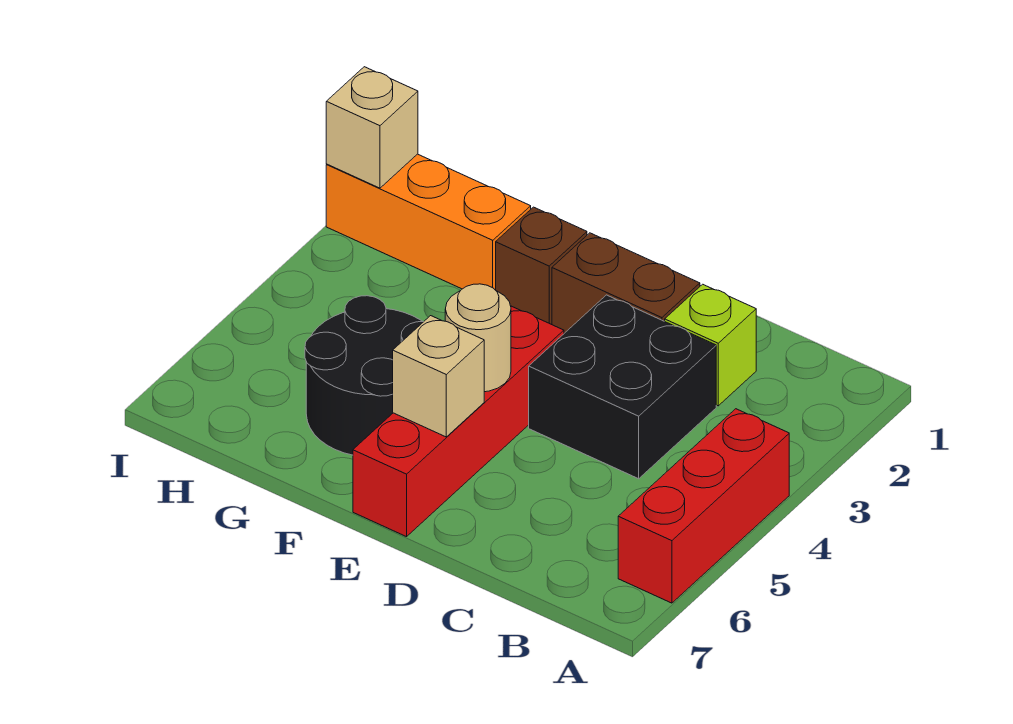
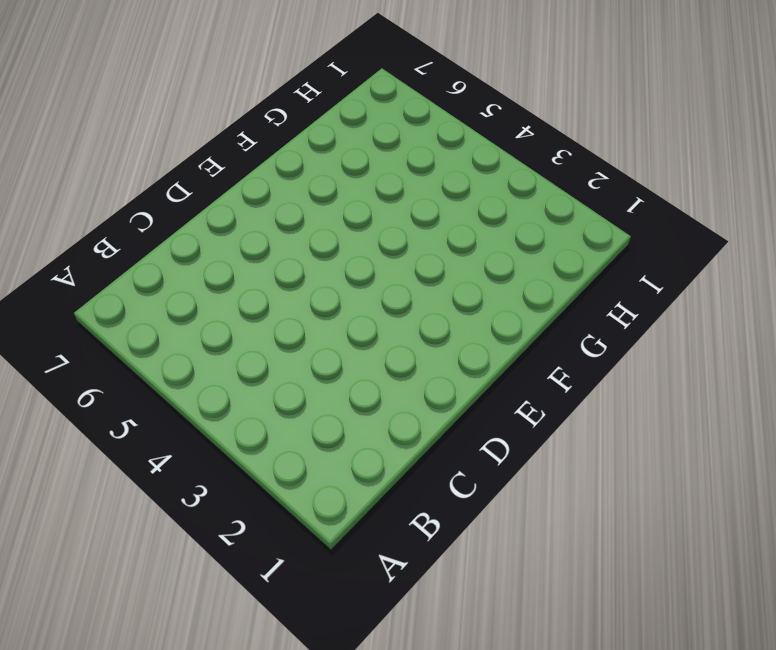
none -> red 1x3 brick [618,409,789,603]
none -> lime 1x1 brick [665,284,756,406]

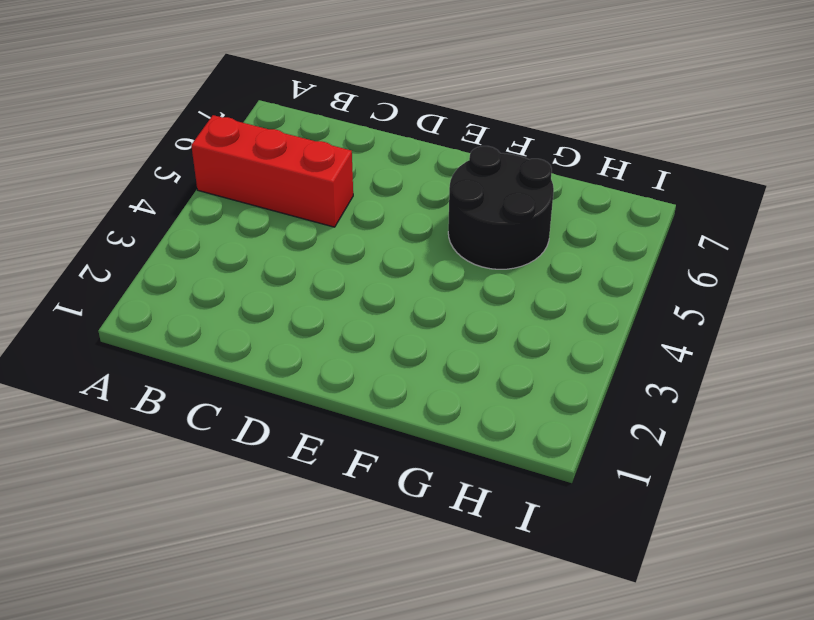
red 1x3 brick [191,115,353,227] -> red 1x3 brick turned to [618,409,789,603]
none -> lime 1x1 brick [665,284,756,406]
none -> black 2x2 brick [529,295,716,479]

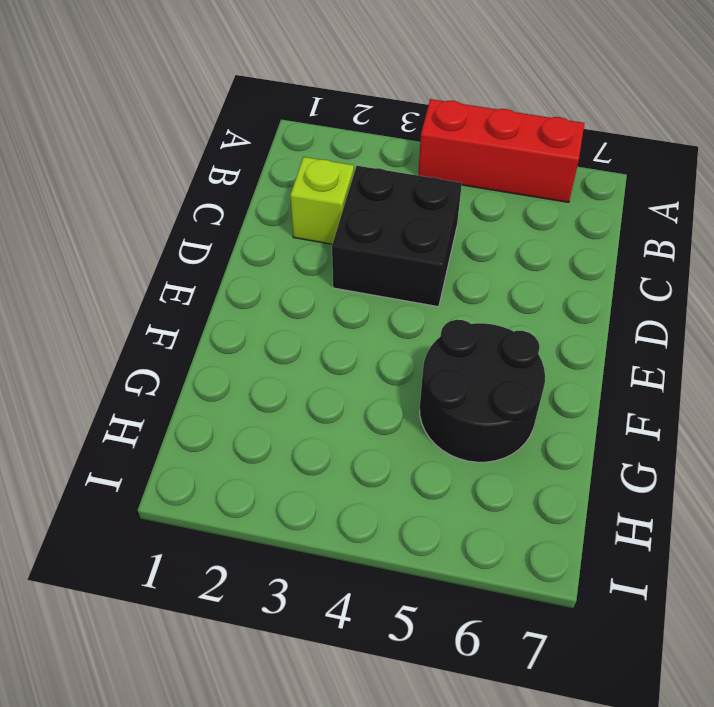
none -> brown 1x2 brick [552,233,700,333]
none -> red 1x4 brick [353,306,564,537]

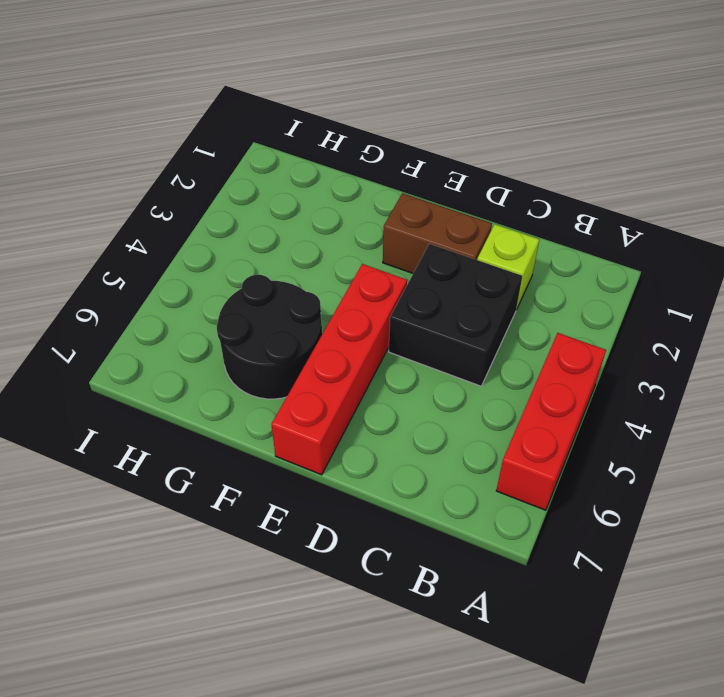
none -> brown 1x1 brick [496,207,587,325]
none -> orange 1x3 brick [326,154,531,290]

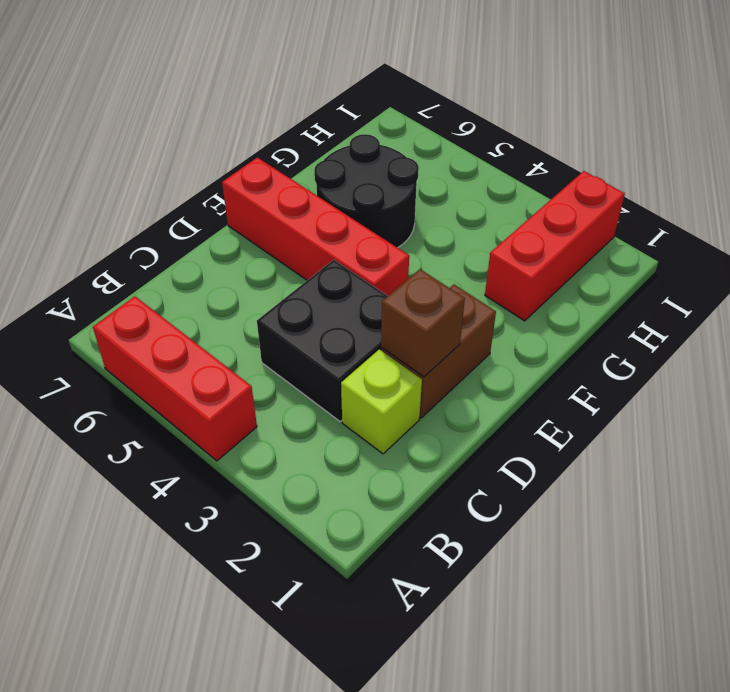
brown 1x1 brick [381,269,465,377] -> brown 1x1 brick moved to [496,207,587,325]
red 1x3 brick [485,171,625,321] -> orange 1x3 brick [326,154,531,290]
none -> tan 1x1 round brick [445,284,511,392]
none -> tan 1x1 brick [393,316,484,437]

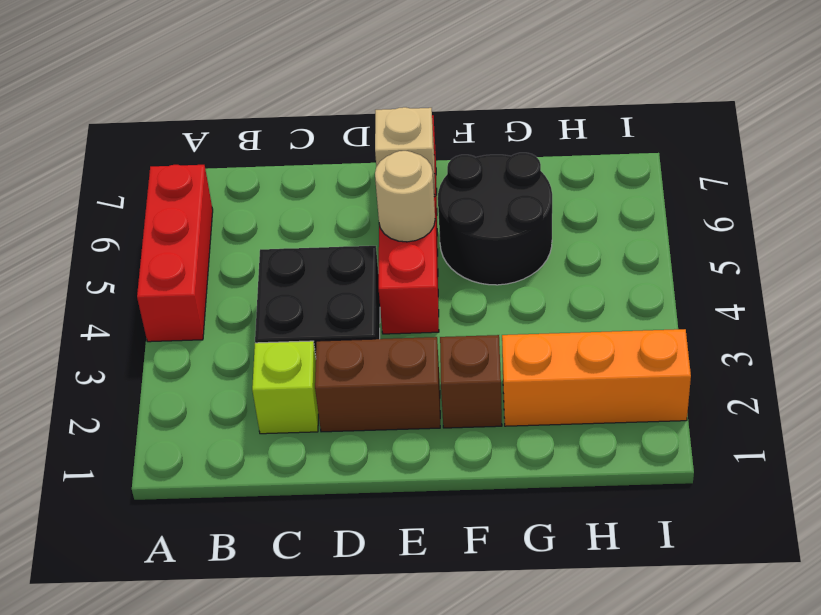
none -> tan 1x1 brick [326,67,418,188]

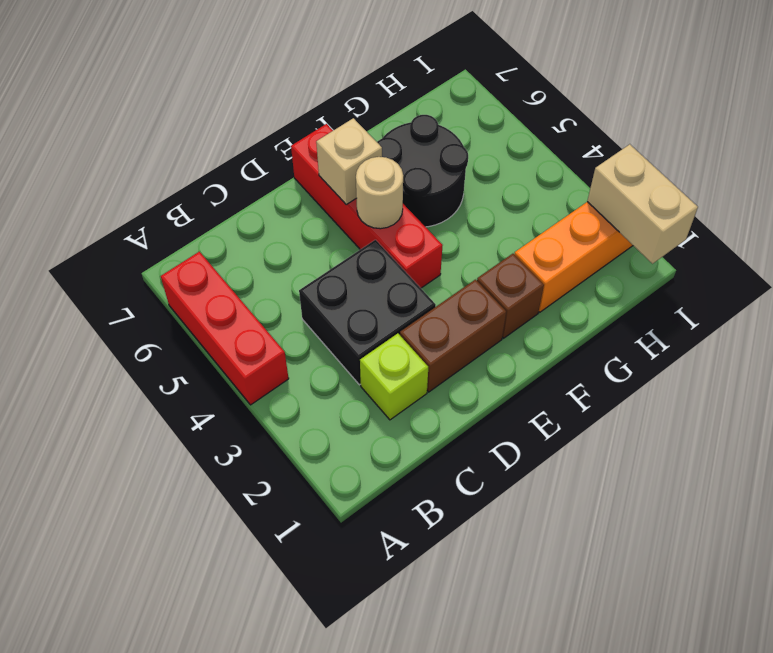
tan 1x2 brick [587,144,698,264] -> tan 1x1 brick [326,67,418,188]

